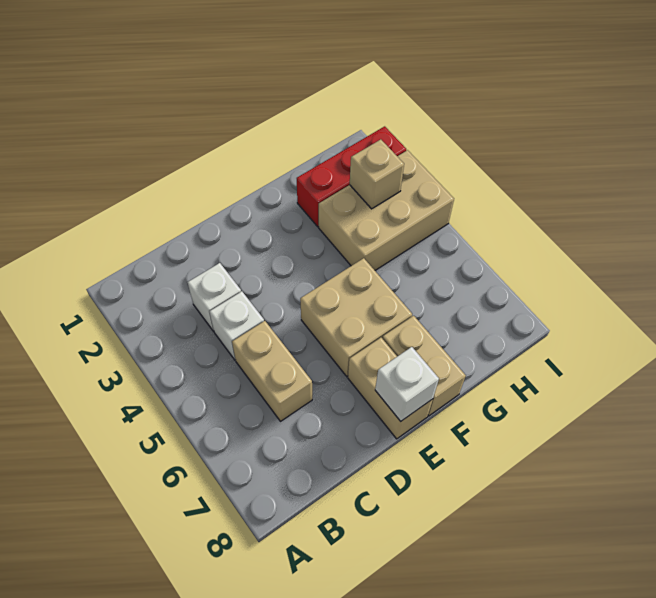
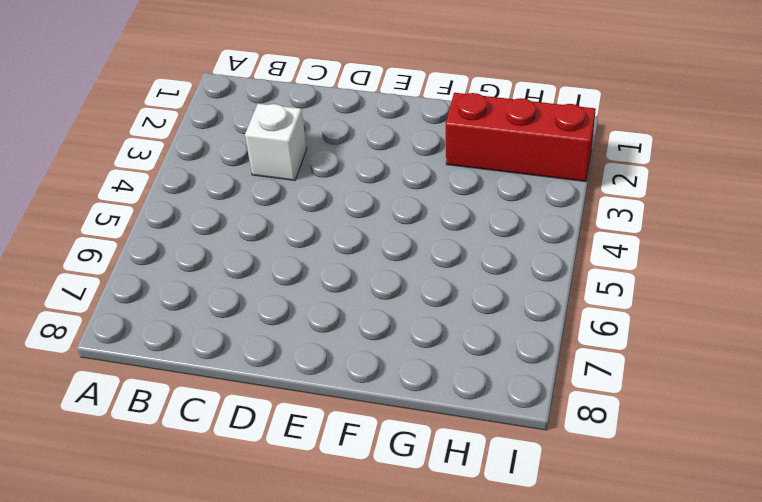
none -> white 1x1 brick [209,291,264,360]
none -> tan 1x2 brick [232,321,312,421]

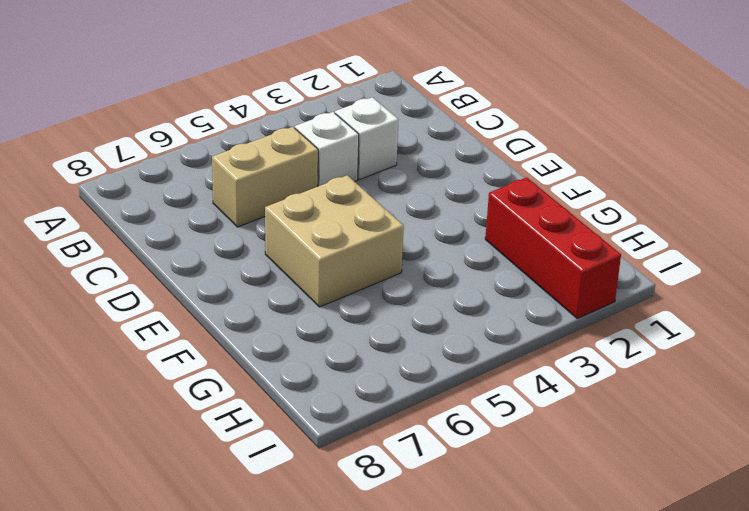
none -> tan 1x2 brick [348,338,433,439]
none -> tan 1x2 brick [382,316,466,416]

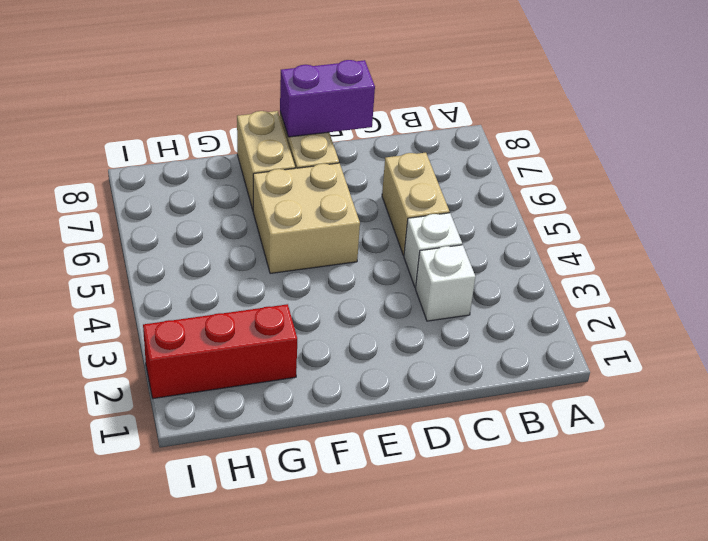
purple 1x2 brick [280,60,375,137] -> white 1x1 brick [375,347,439,421]
none -> tan 2x3 brick [319,150,454,270]
none -> tan 1x1 brick [350,140,404,209]

